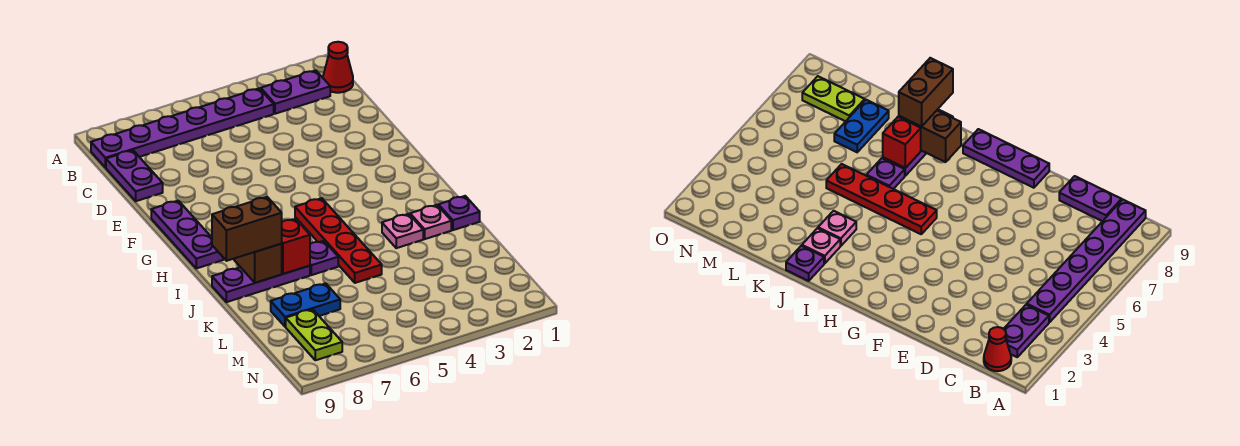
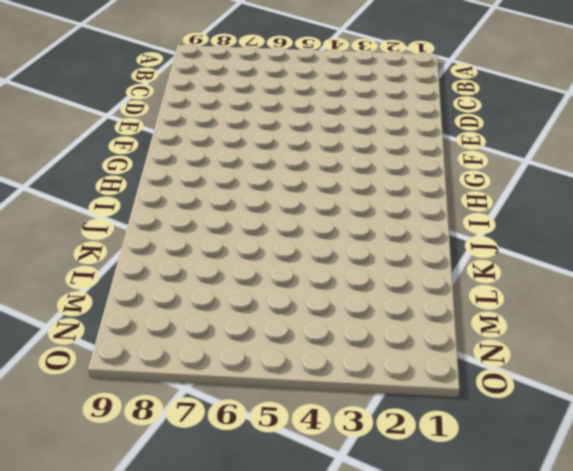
none -> red 1x1 cone [323,42,353,93]
none -> purple 1x2 plate [261,70,330,114]
none -> purple 1x6 plate [91,88,274,168]

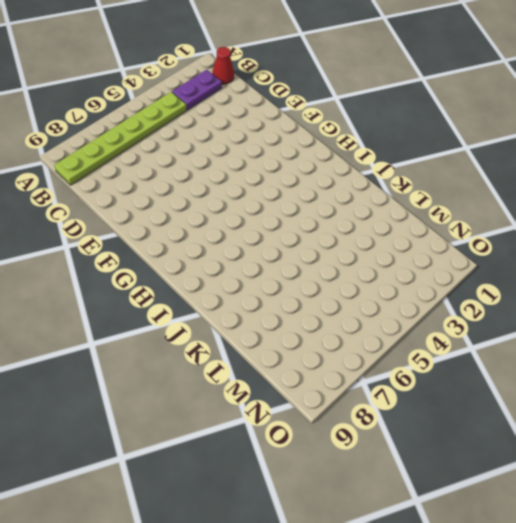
lime 1x6 plate [54,92,186,185] -> purple 1x6 plate [91,88,274,168]
none -> purple 1x2 plate [106,150,163,201]
none -> purple 1x3 plate [151,201,223,268]
none -> red 1x4 plate [295,198,382,283]

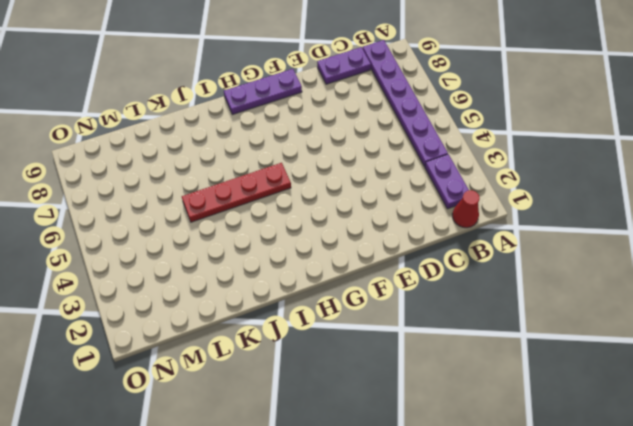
none -> purple 1x1 plate [438,196,480,230]
none -> pink 1x1 plate [410,205,451,239]
none -> pink 1x1 plate [382,214,423,248]

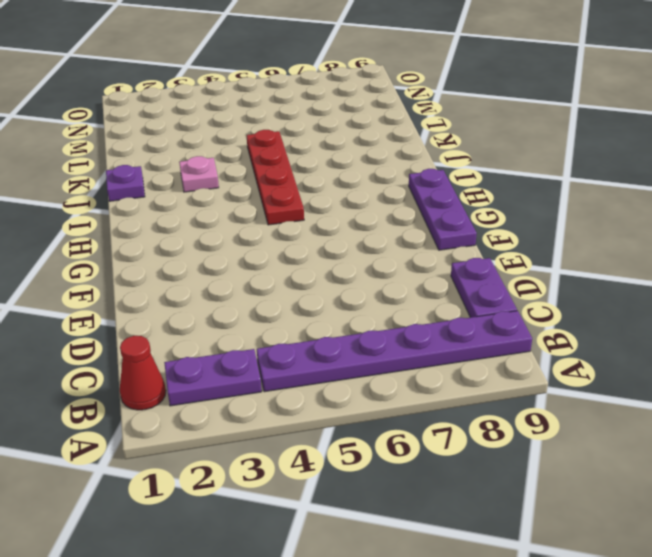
none -> pink 1x1 plate [410,205,451,239]
none -> purple 1x1 plate [310,241,338,275]
none -> purple 1x3 plate [212,266,310,302]

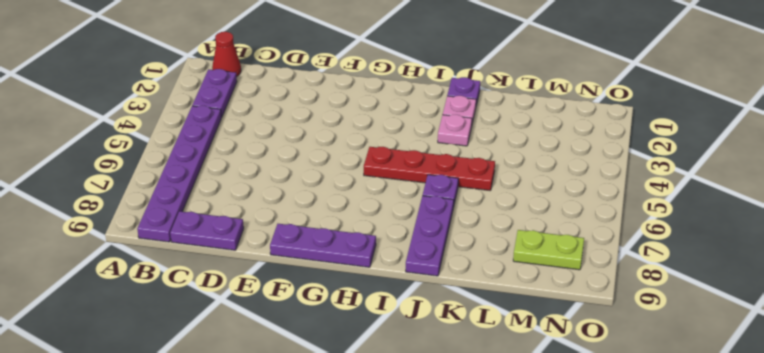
none -> blue 1x2 plate [271,283,340,327]
none -> brown 1x2 brick [234,244,282,283]
none -> red 1x1 brick [281,219,310,274]

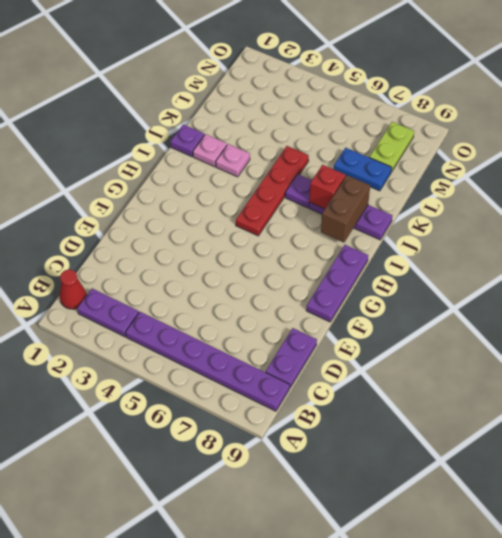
none -> brown 1x2 brick [212,197,282,261]

